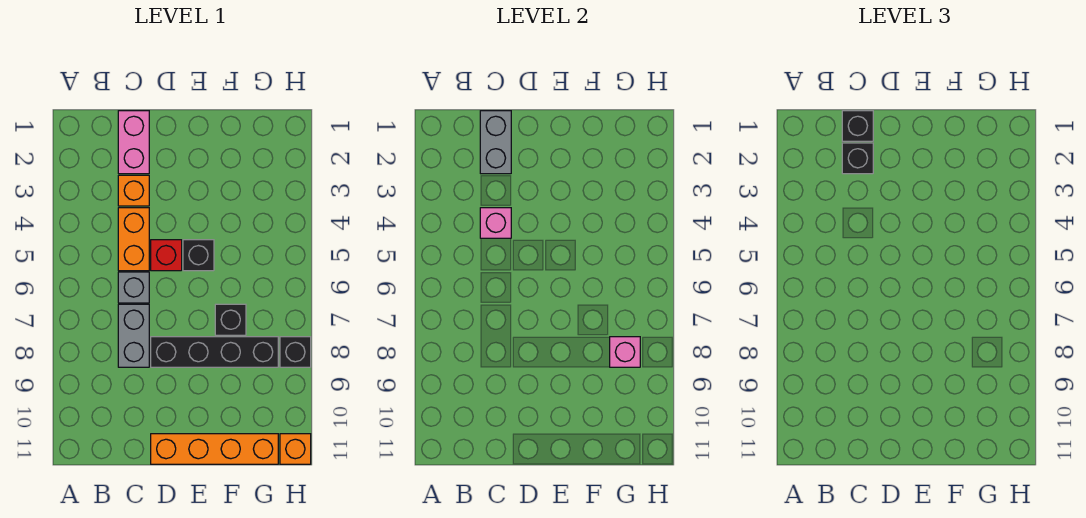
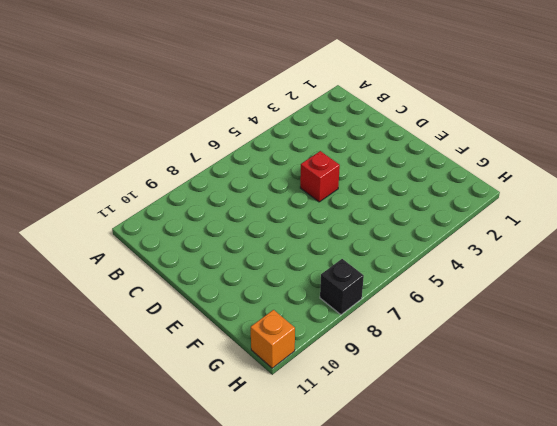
none -> pink 1x2 brick [118,111,149,174]
none -> orange 1x1 brick [118,175,149,206]
none -> orange 1x2 brick [118,208,149,271]

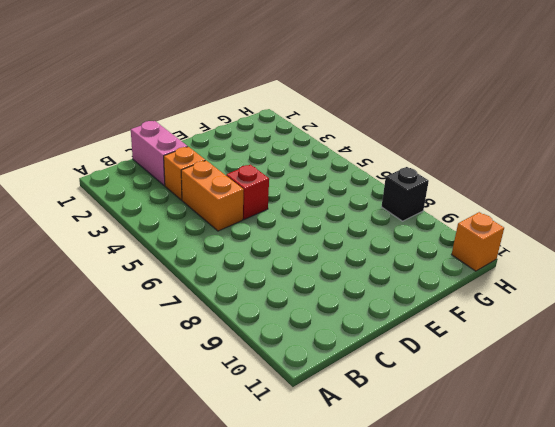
none -> grey 1x1 brick [118,272,149,303]
none -> grey 1x2 brick [118,304,149,367]
none -> black 1x4 brick [151,337,278,367]

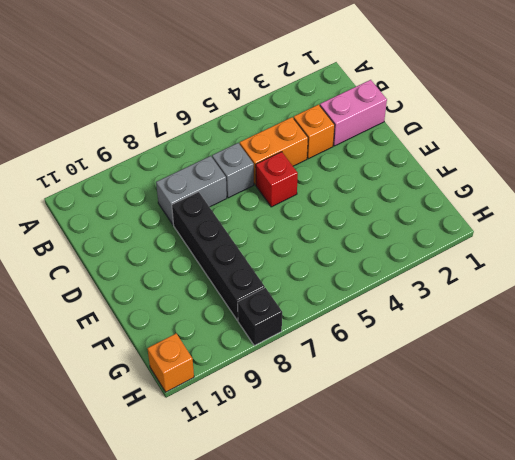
none -> orange 1x4 brick [151,434,278,464]
none -> black 1x1 brick [183,240,214,271]
none -> black 1x1 brick [215,304,246,335]

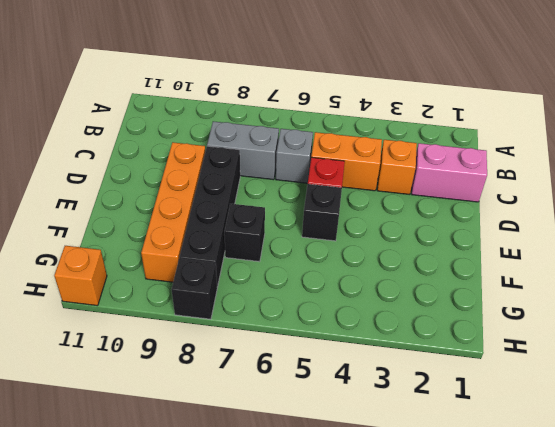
orange 1x4 brick [141,142,205,282] -> orange 1x4 brick moved to [151,434,278,464]
none -> grey 1x2 brick [480,111,511,174]
none -> pink 1x1 brick [480,208,511,238]
none -> pink 1x1 brick [610,337,640,367]

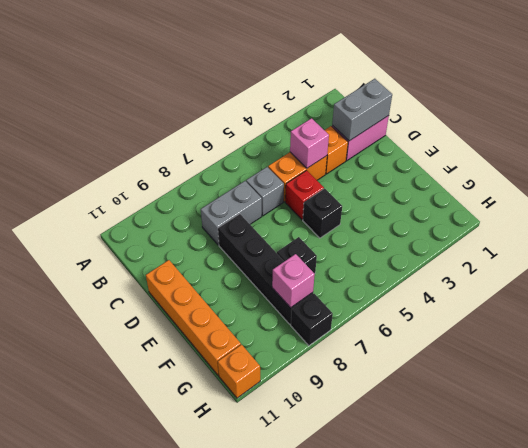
none -> black 1x1 brick [842,111,873,141]
none -> black 1x1 brick [842,143,873,174]

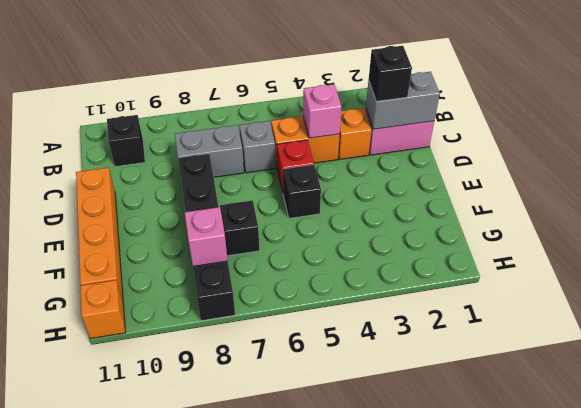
black 1x1 brick [107,115,145,167] -> black 1x1 brick moved to [842,111,873,141]

